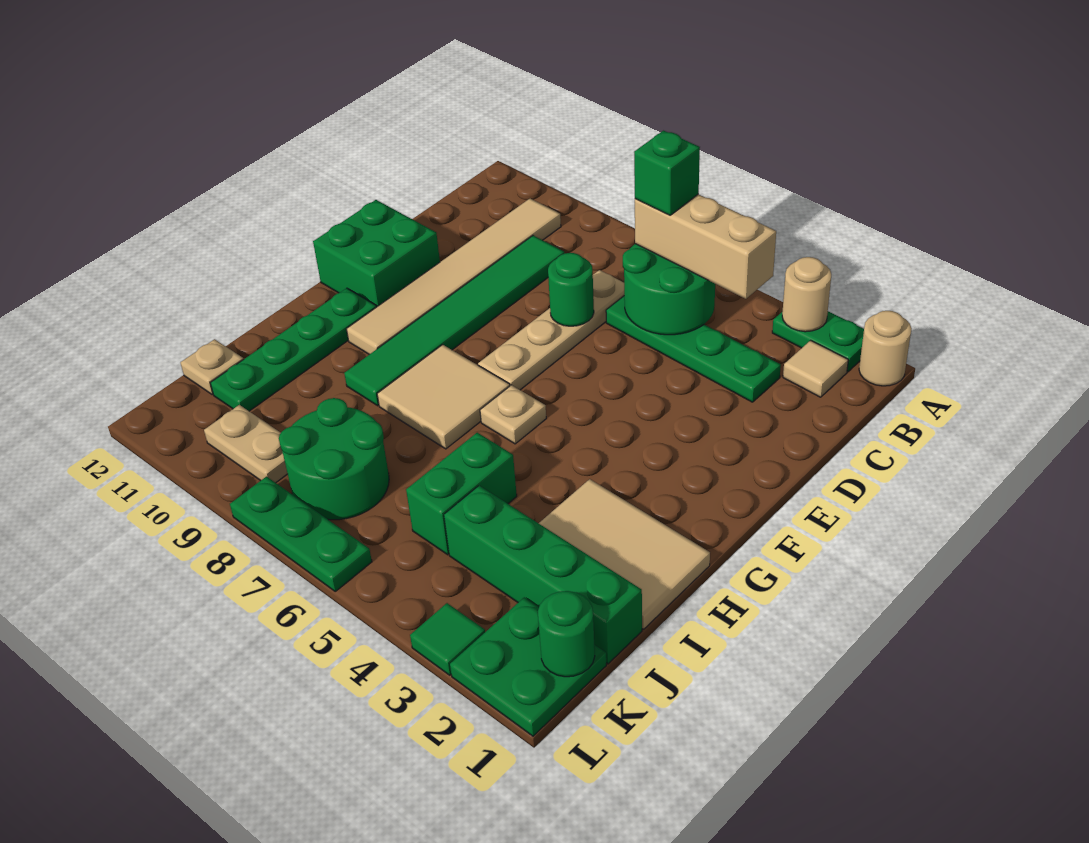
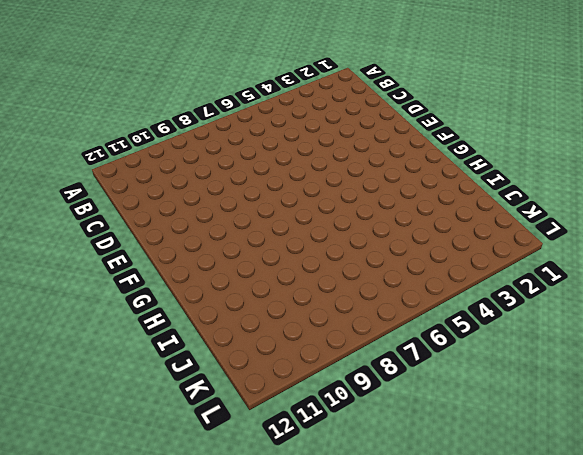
none -> tan 1x1 round brick [859,311,912,386]
none -> green 1x2 plate [772,311,864,371]
none -> tan 1x1 tile [783,340,848,397]

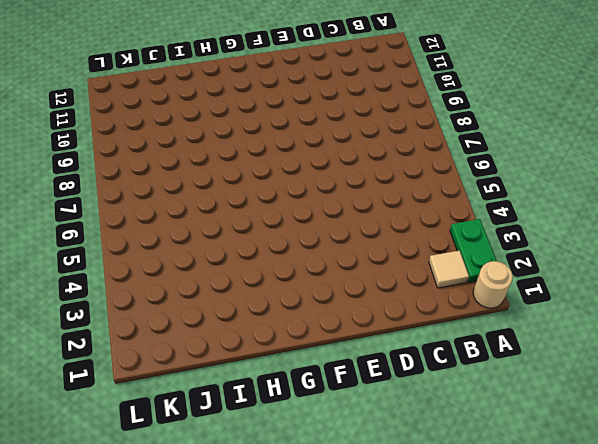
none -> tan 1x6 tile [347,199,561,354]
none -> green 1x4 plate [606,296,781,402]
none -> tan 1x4 plate [478,270,624,390]

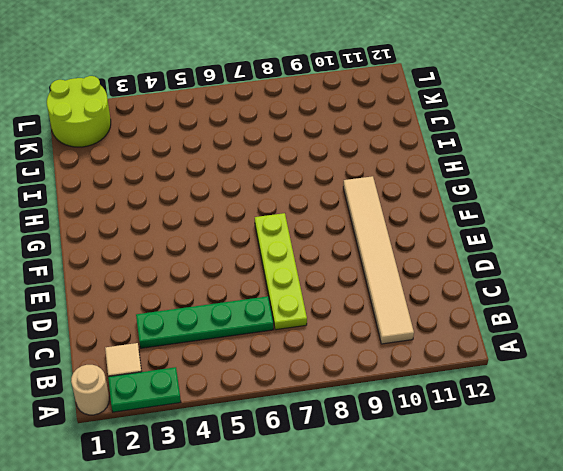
lime 1x4 plate [255,213,307,330] -> tan 1x4 plate [478,270,624,390]
lime 2x2 round brick [47,76,111,147] -> green 2x2 plate [450,597,606,736]
none -> green 1x6 tile [344,235,564,406]
none -> green 2x2 brick [313,200,440,307]
none -> tan 1x1 plate [480,385,546,444]

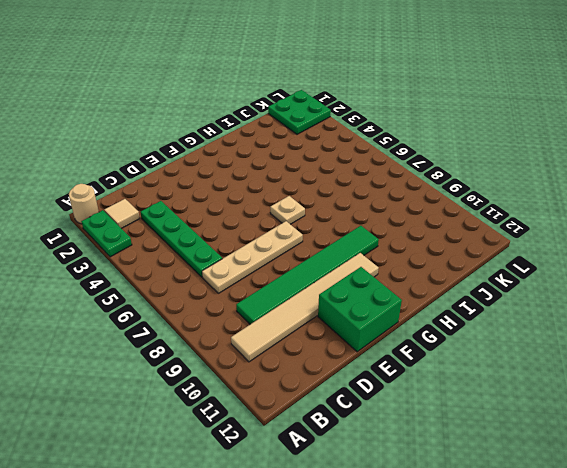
none -> tan 2x2 tile [377,345,510,449]
none -> green 1x4 plate [210,288,377,411]
none -> tan 2x3 tile [539,479,710,629]

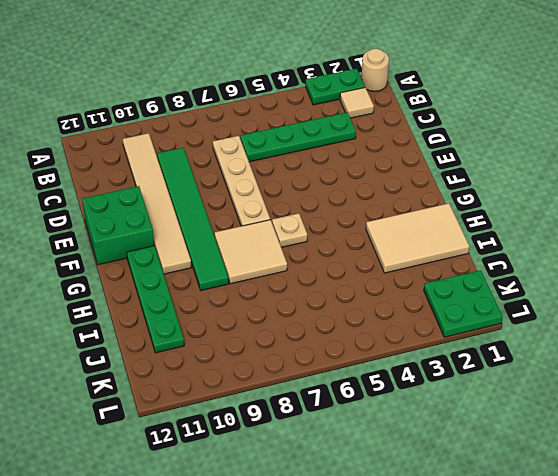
none -> green 1x2 brick [406,433,517,555]
none -> green 1x4 brick [444,486,642,664]
none -> green 2x2 round brick [279,398,389,520]

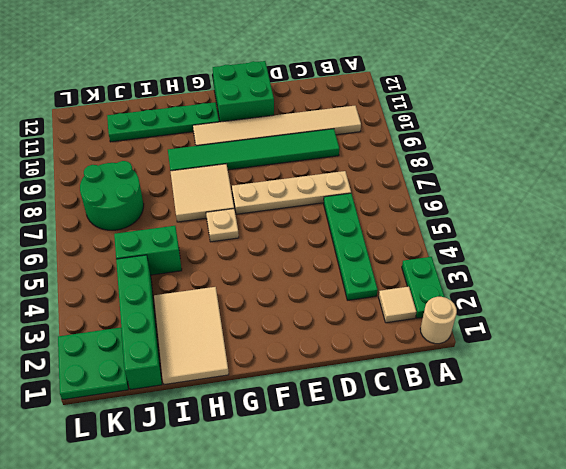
none -> tan 1x1 plate [181,339,243,395]
none -> tan 1x2 plate [204,405,288,483]
none -> green 1x1 tile [410,603,485,675]

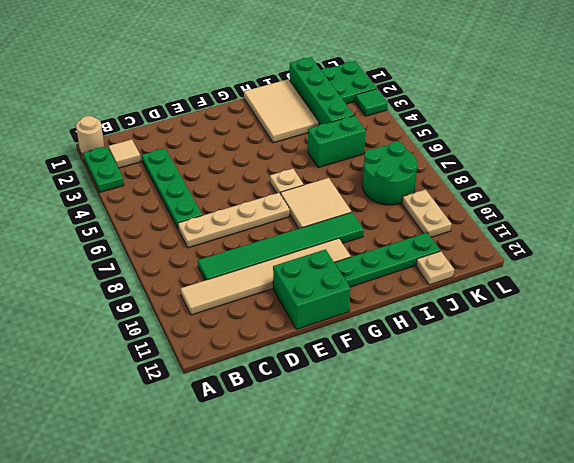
none -> green 1x3 plate [230,477,372,591]
none -> tan 1x1 round brick [782,257,831,332]
none -> green 2x2 round brick [623,244,715,335]

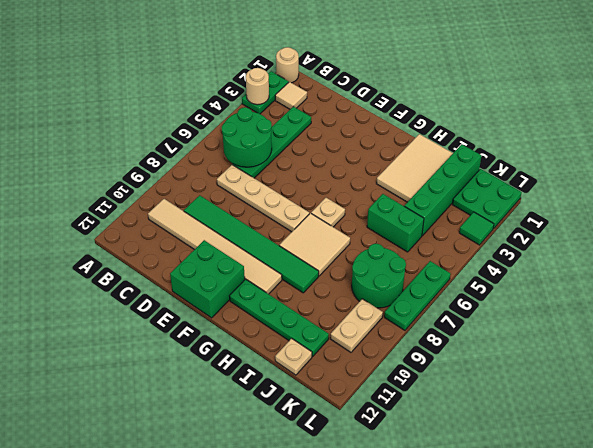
none -> green 1x1 round brick [548,253,594,326]
none -> green 1x1 round brick [538,591,595,677]
none -> tan 1x3 brick [635,194,776,299]

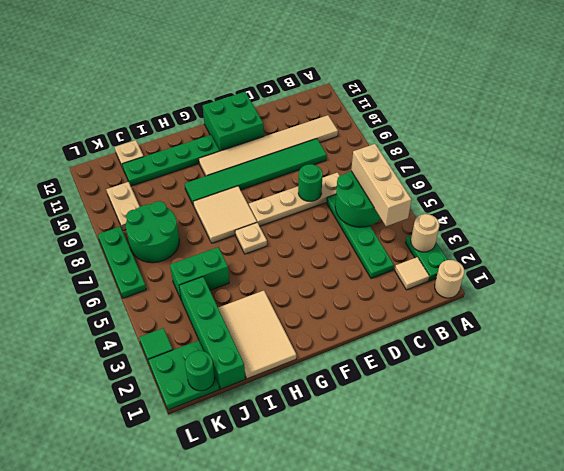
none -> green 1x1 brick [634,131,700,215]

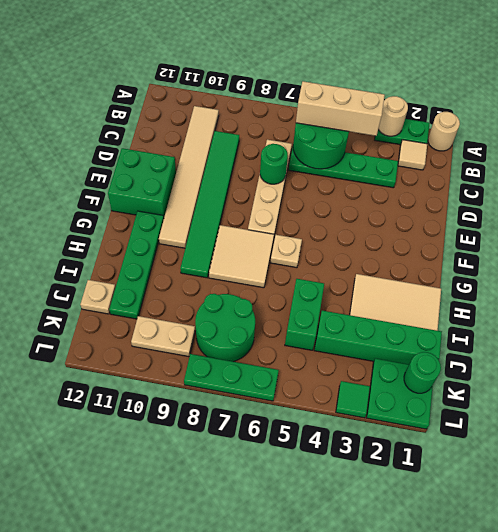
none -> green 1x1 brick [634,131,700,215]

